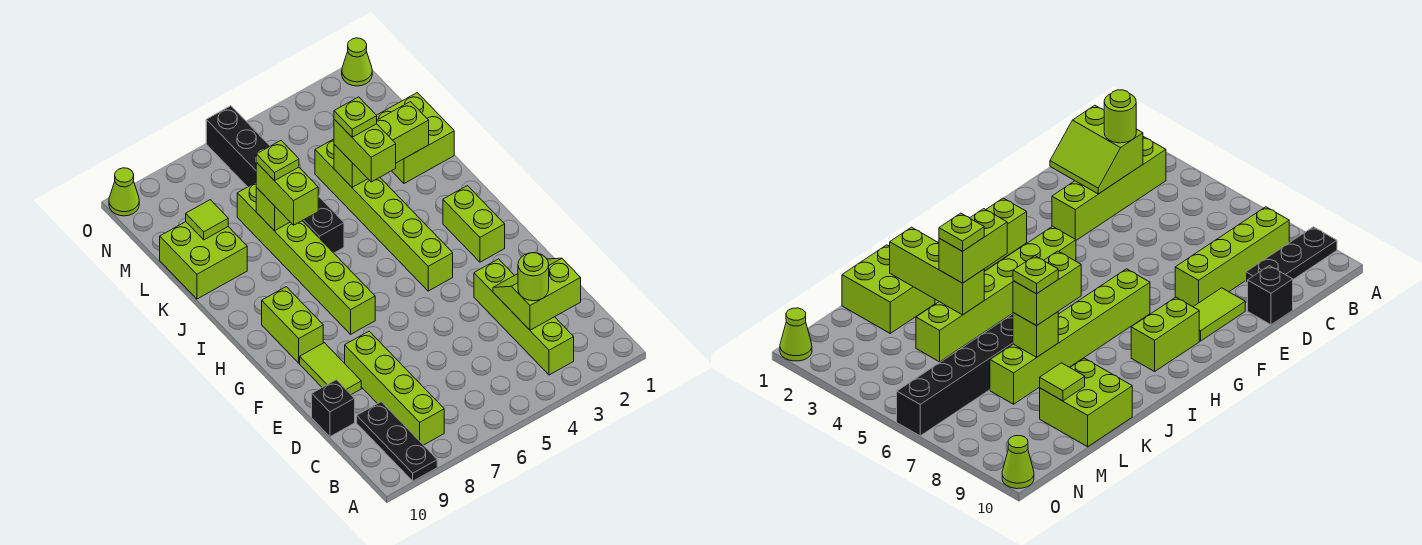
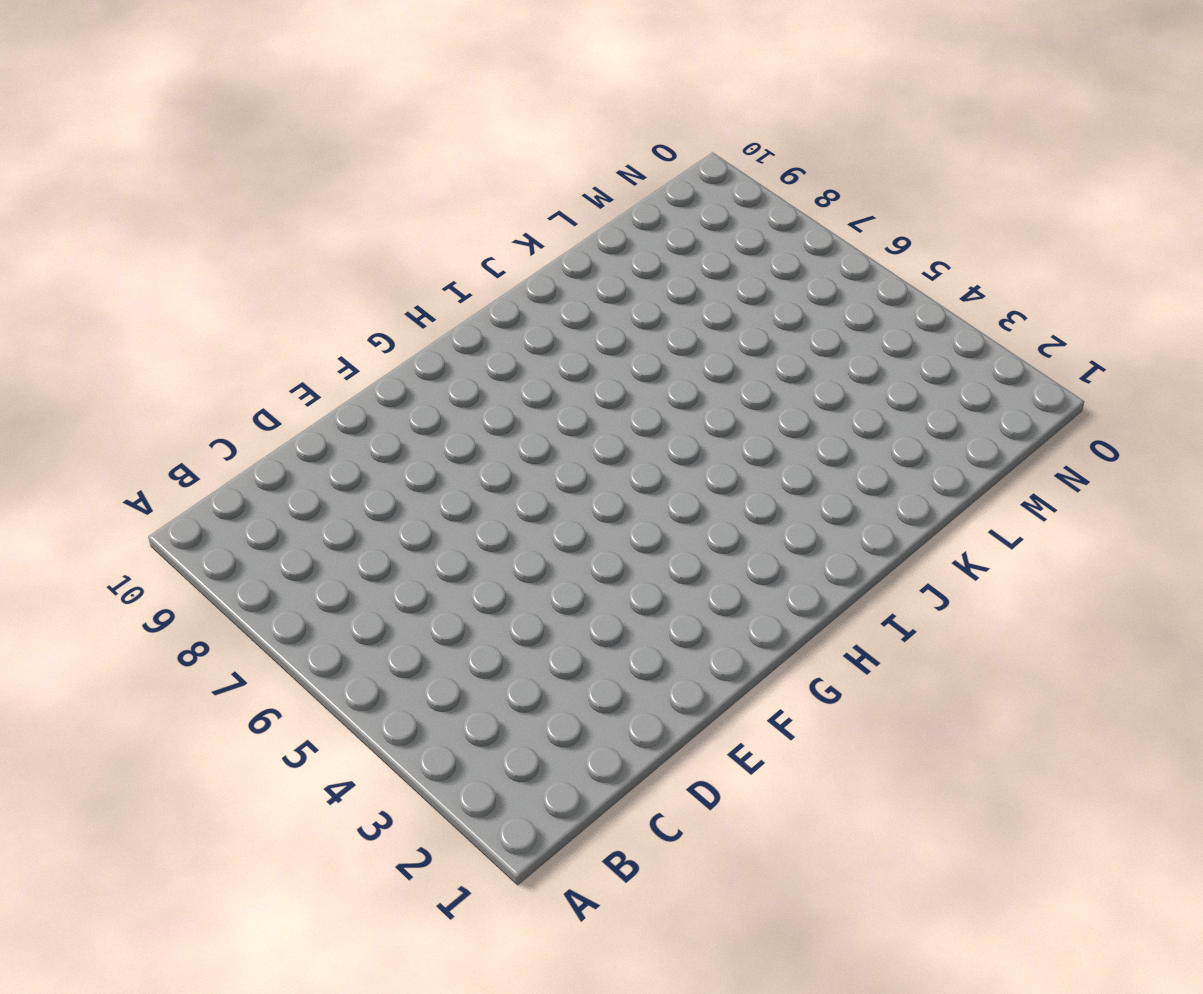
none -> black 1x3 plate [357,402,437,481]
none -> lime 1x4 brick [474,259,574,375]
none -> lime 1x4 brick [345,331,444,445]

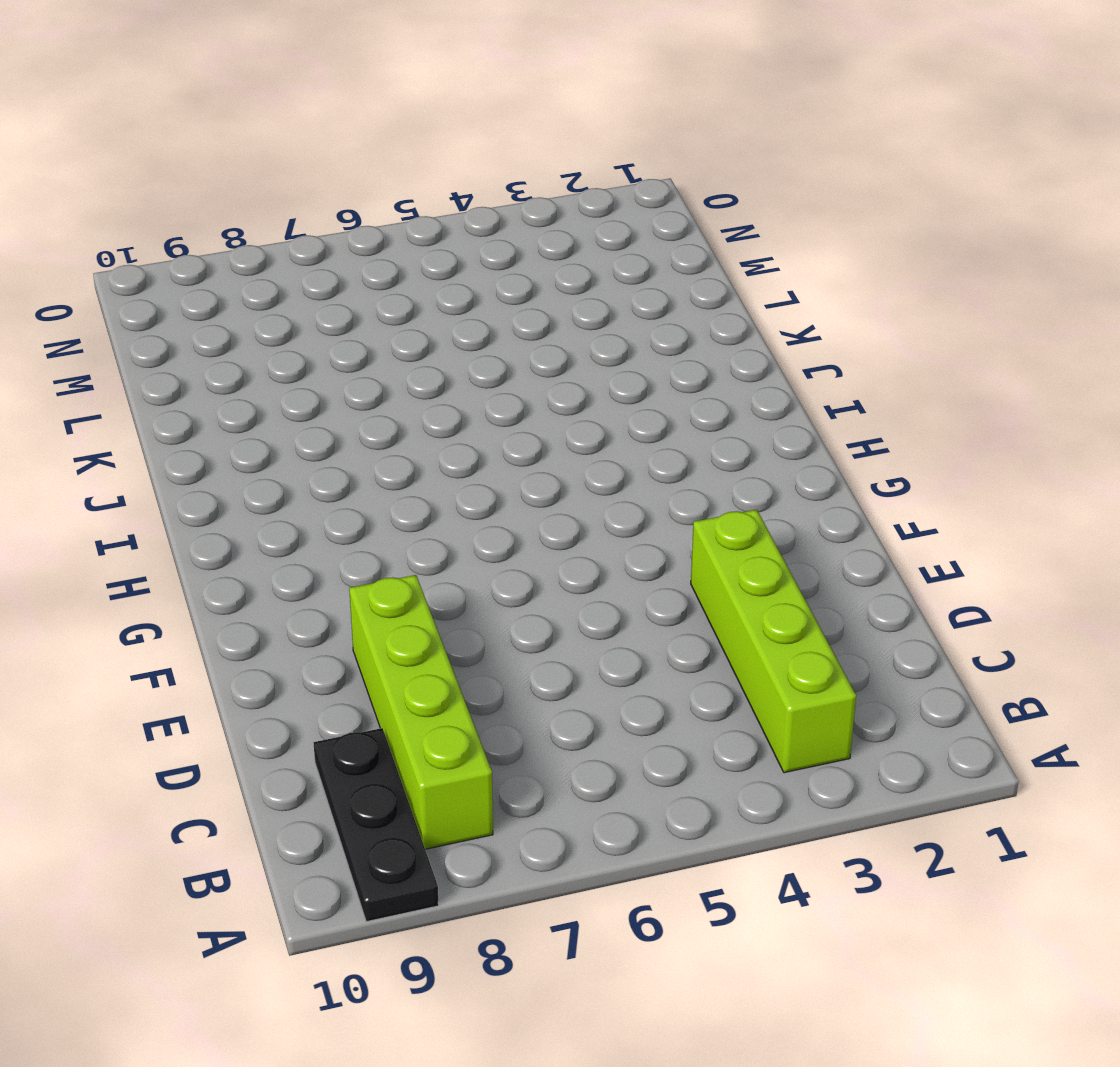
none -> black 1x1 brick [312,380,355,437]
none -> lime 1x2 tile [300,343,361,395]
none -> lime 1x2 brick [443,186,505,262]

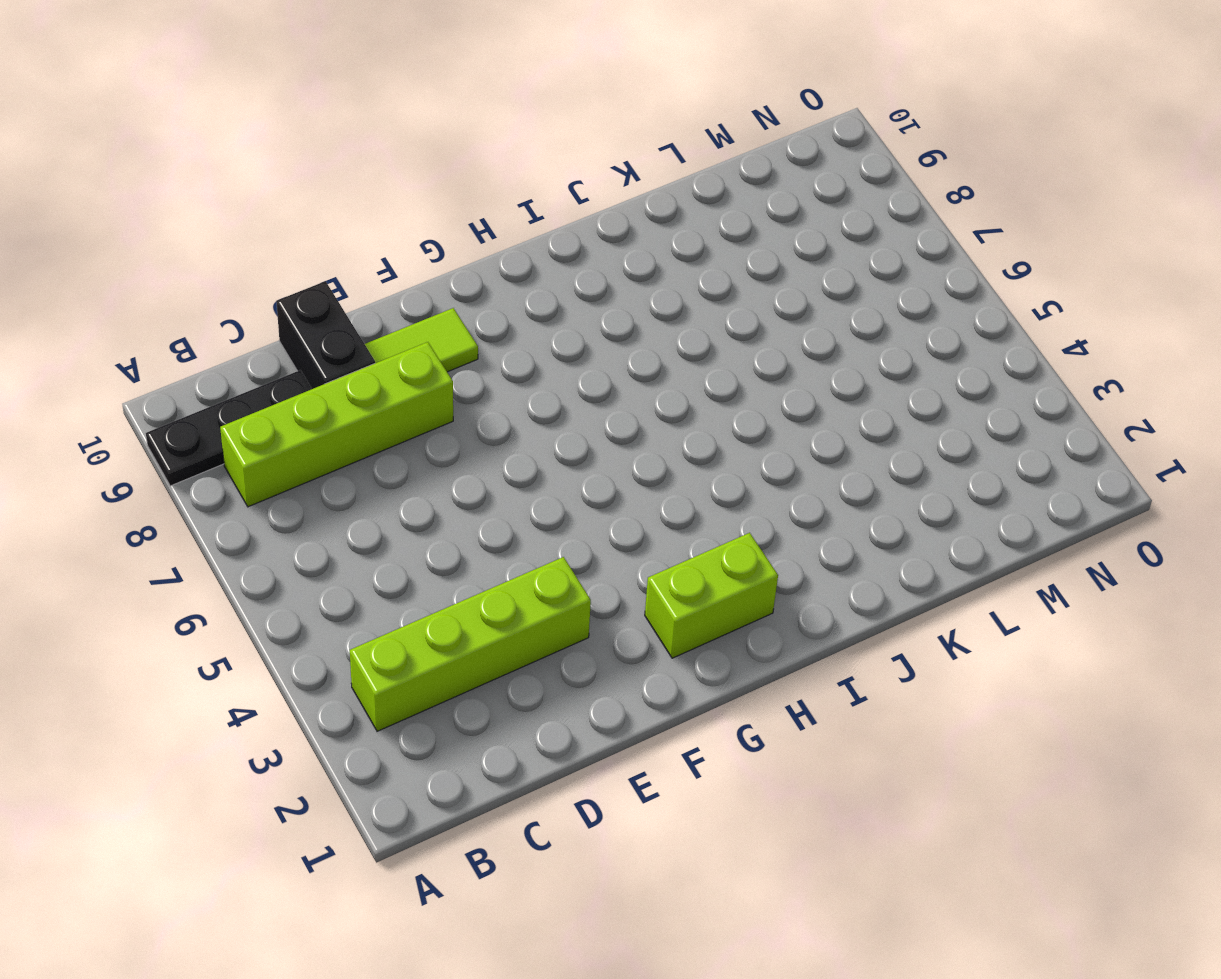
black 1x2 brick [276,281,375,389] -> black 1x1 brick [312,380,355,437]
none -> lime 1x6 brick [315,139,453,291]
none -> lime 1x6 brick [237,183,375,334]
none -> lime 1x2 brick [262,287,323,363]

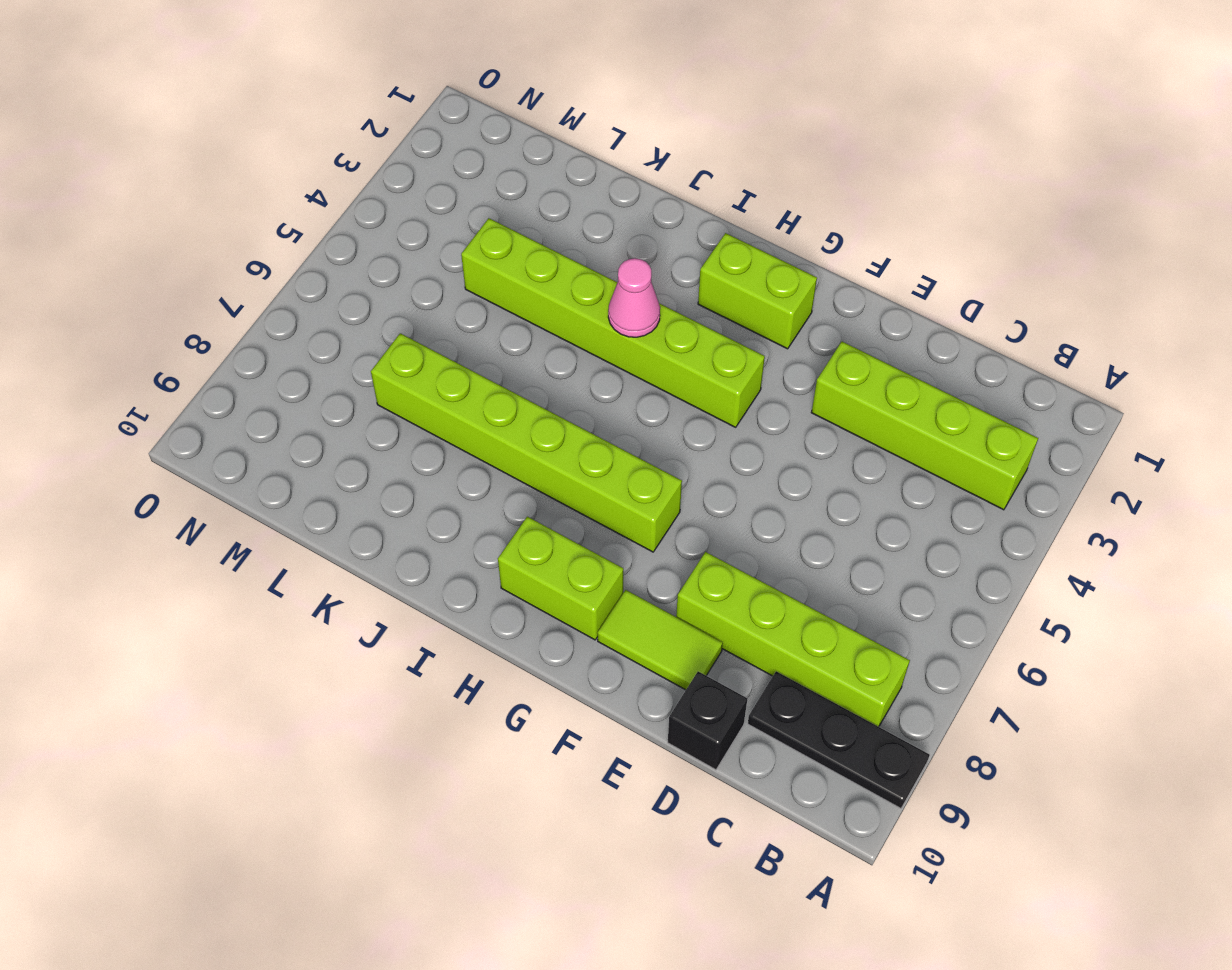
pink 1x1 cone [608,258,660,337] -> none
none -> black 1x6 brick [206,106,344,253]
none -> lime 2x2 brick [377,93,454,183]
none -> lime 2x2 brick [160,222,247,299]

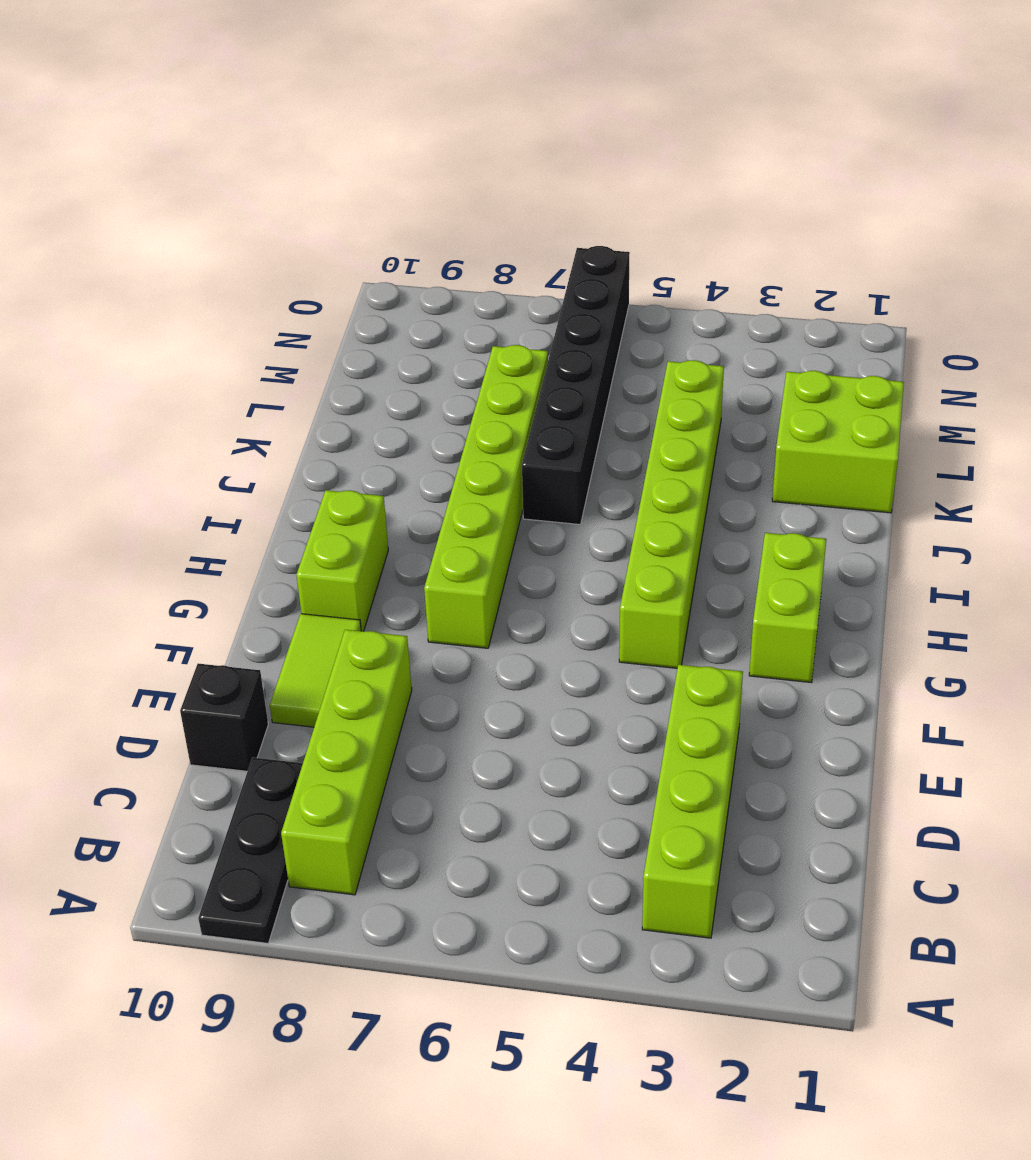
none -> lime 2x2 brick [160,222,247,299]
none -> lime 1x1 cone [342,38,372,86]
none -> lime 1x1 cone [109,168,139,216]

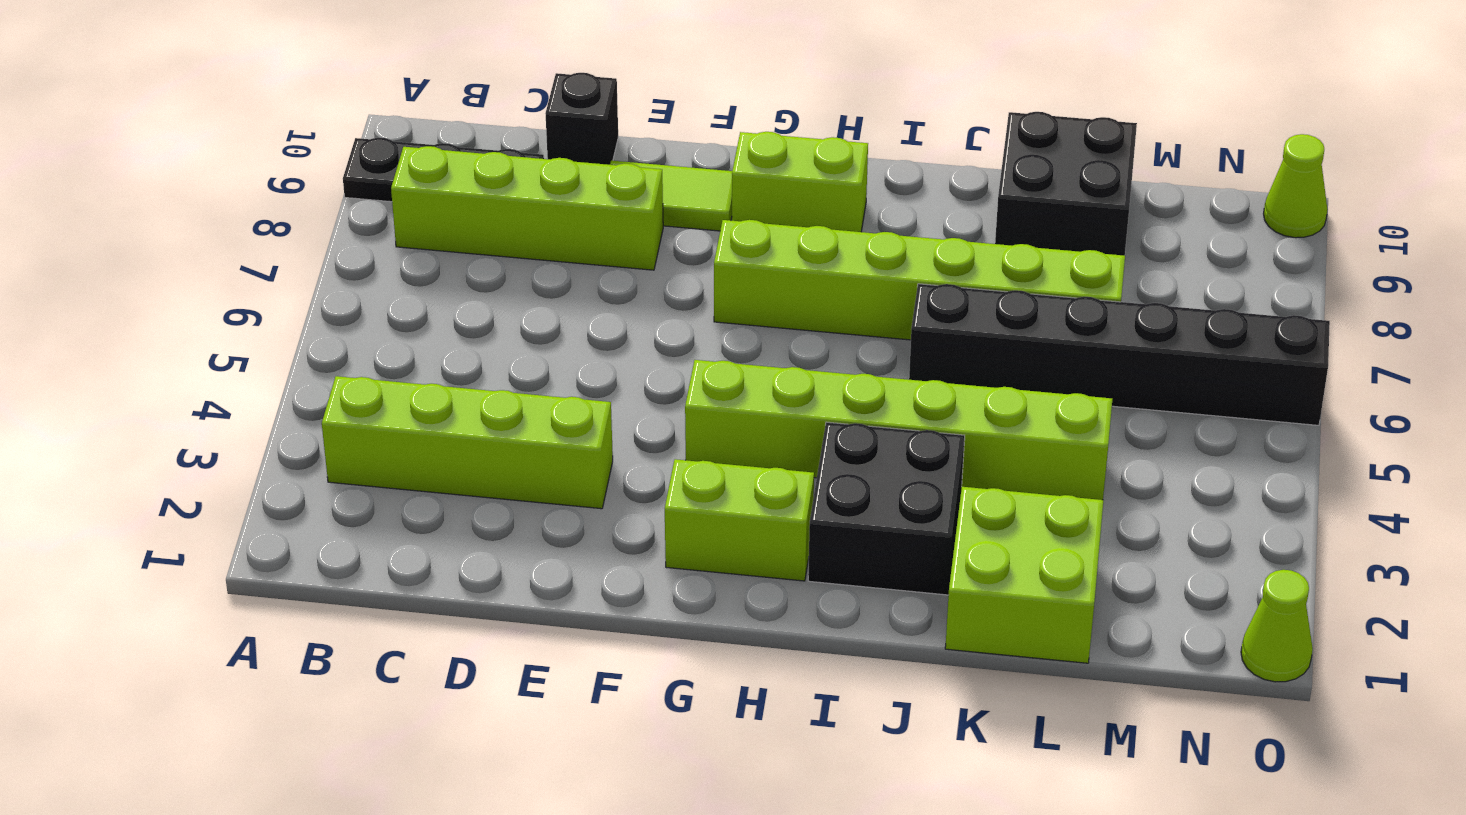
black 2x2 brick [808,422,965,595] -> none
black 2x2 brick [995,112,1137,256] -> lime 2x2 brick [160,222,247,299]
none -> lime 2x2 slope [493,258,581,330]
none -> lime 1x3 brick [334,102,429,187]
none -> lime 1x1 brick [256,187,290,231]

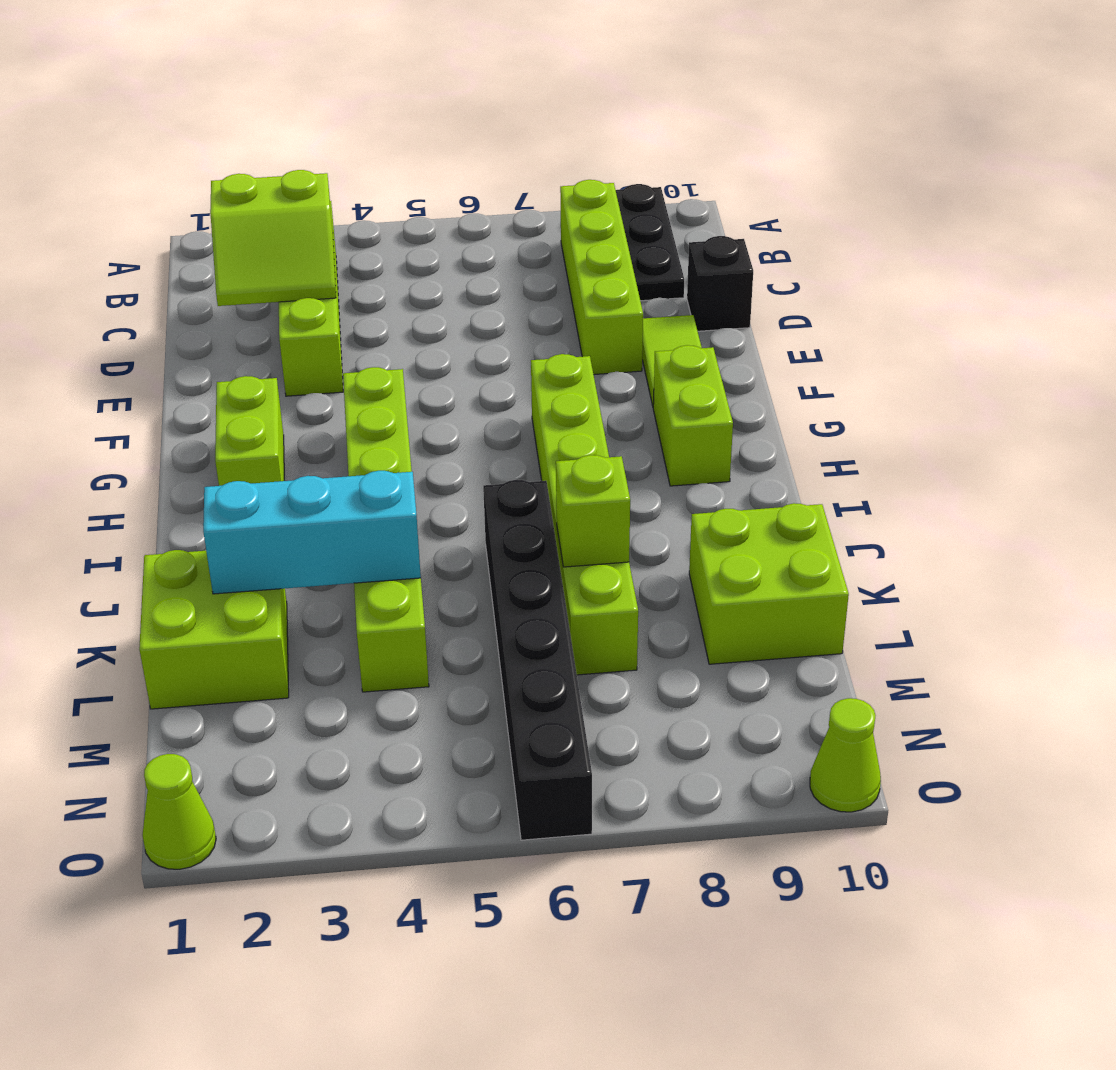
cyan 1x3 brick [203,471,421,594] -> lime 1x3 brick [334,102,429,187]
none -> lime 1x1 tile [186,200,228,240]
none -> lime 1x1 round brick [518,253,549,301]
none -> lime 1x2 brick [334,119,396,182]

